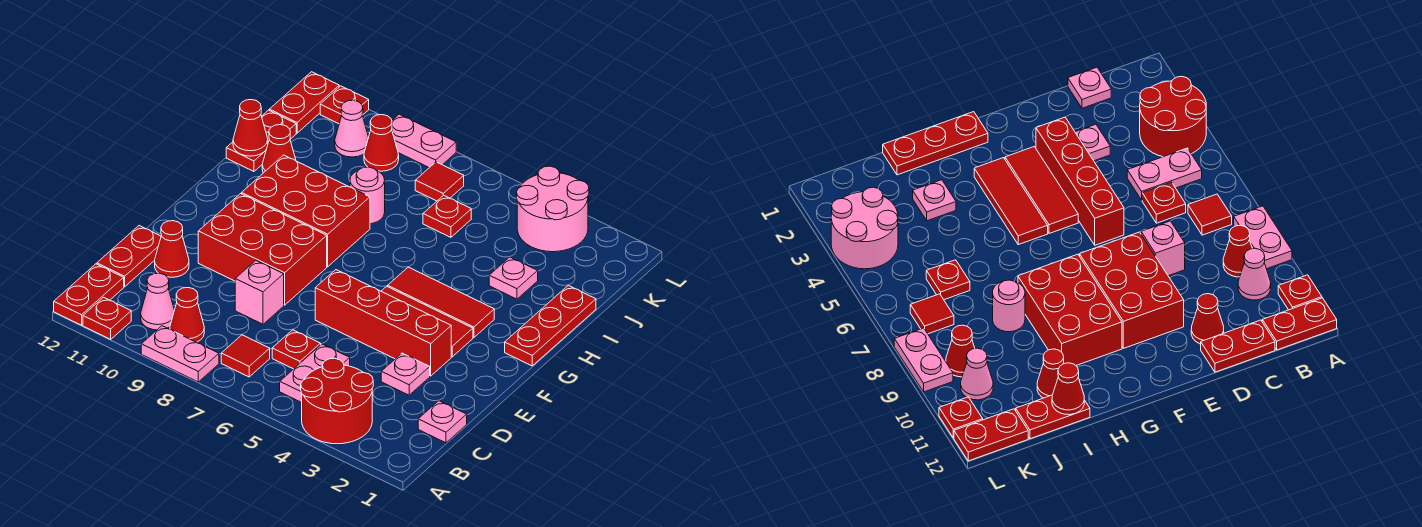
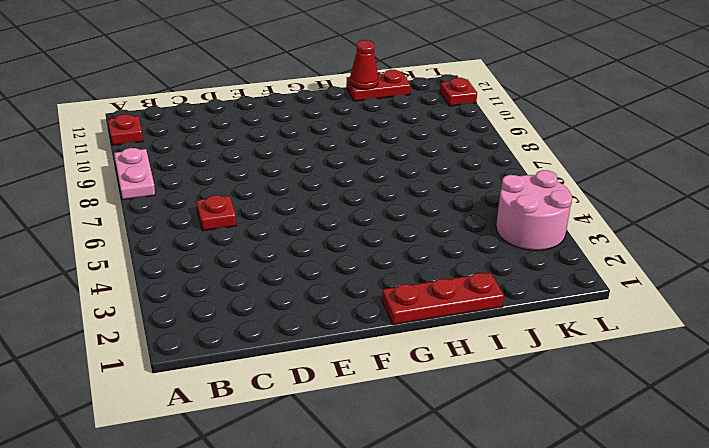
none -> red 2x2 round brick [301,358,373,444]
none -> red 1x2 plate [54,264,124,325]
none -> pink 1x2 plate [280,344,350,403]
none -> red 1x1 tile [221,335,270,377]

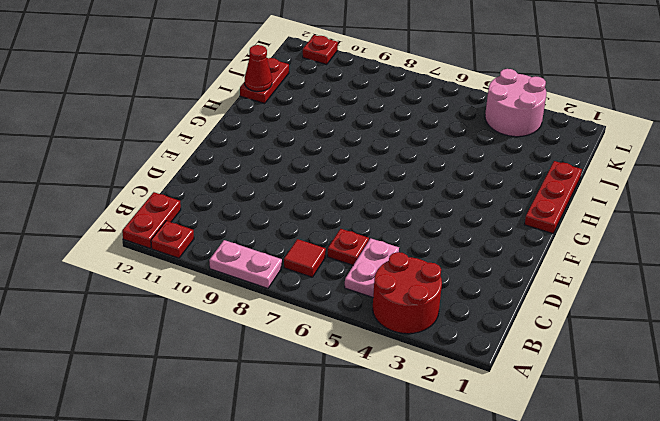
none -> red 1x1 cone [170,288,204,342]
none -> pink 1x1 cone [141,273,174,330]
none -> pink 1x1 plate [418,401,467,443]
none -> red 1x2 plate [97,226,161,287]

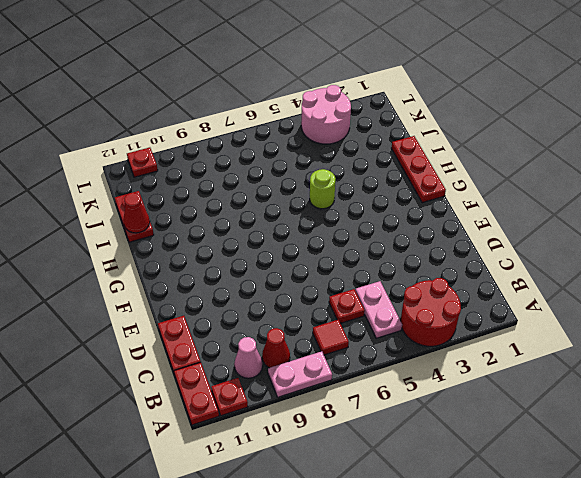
lime 1x1 round brick [310,169,335,209] -> none
none -> pink 1x1 plate [418,401,467,443]
none -> pink 1x1 plate [381,353,430,395]
none -> pink 1x1 brick [235,261,284,324]
none -> red 1x1 cone [155,221,189,277]

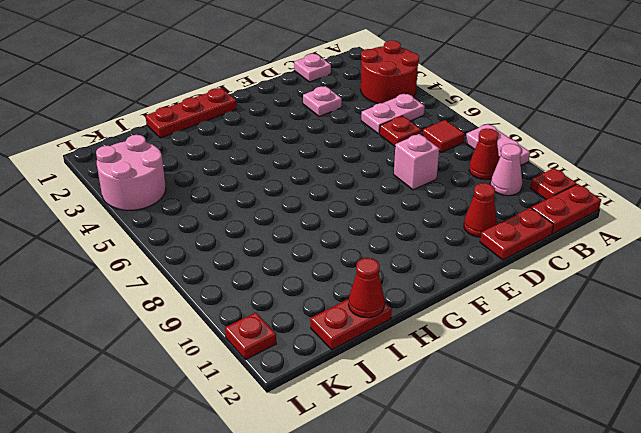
none -> red 1x4 brick [315,270,451,376]
none -> red 2x3 brick [198,194,327,305]
none -> red 1x3 tile [381,286,473,357]
none -> red 1x3 tile [388,267,494,338]

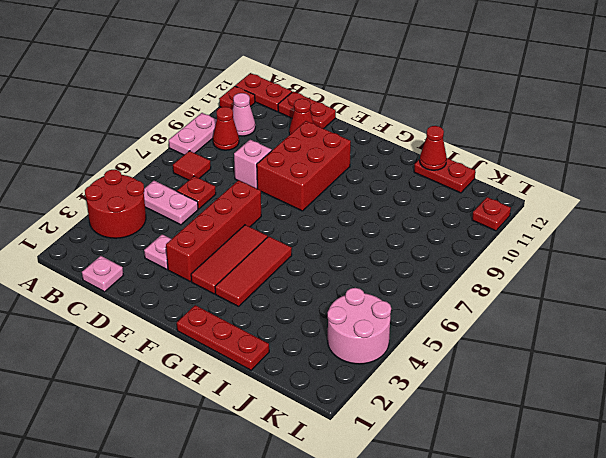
none -> red 2x3 brick [242,155,370,267]
none -> pink 1x1 plate [489,257,538,299]
none -> pink 1x1 round brick [350,167,385,224]
none -> red 1x1 cone [262,125,296,173]

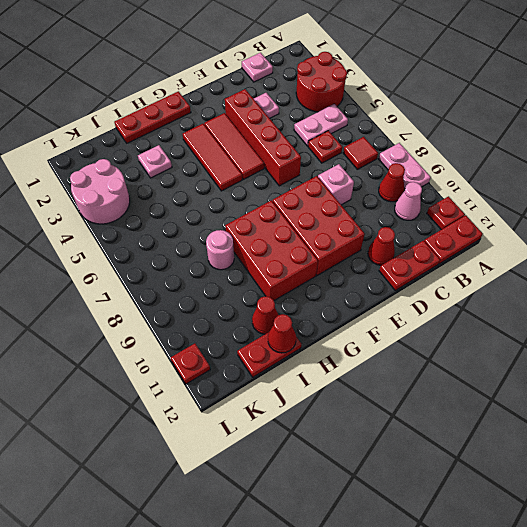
none -> red 1x1 plate [423,195,471,237]
none -> red 1x1 tile [415,162,464,201]
none -> red 1x1 cone [364,115,399,171]
none -> pink 1x1 cone [335,100,369,157]

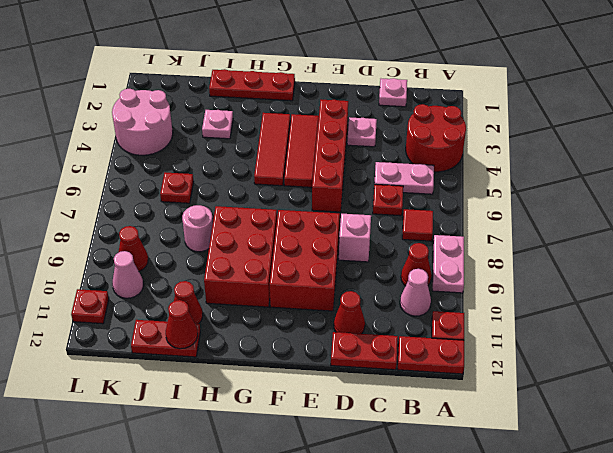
none -> red 1x1 tile [415,162,464,201]
none -> red 1x2 plate [269,72,339,133]
none -> pink 1x2 plate [392,114,456,168]

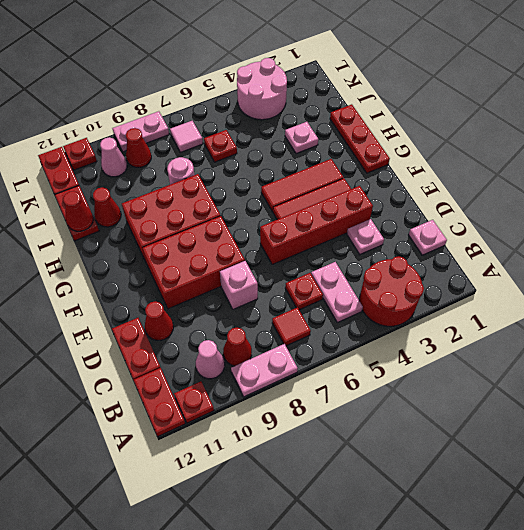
pink 1x1 tile [170,121,203,152] -> red 1x1 tile [415,162,464,201]

